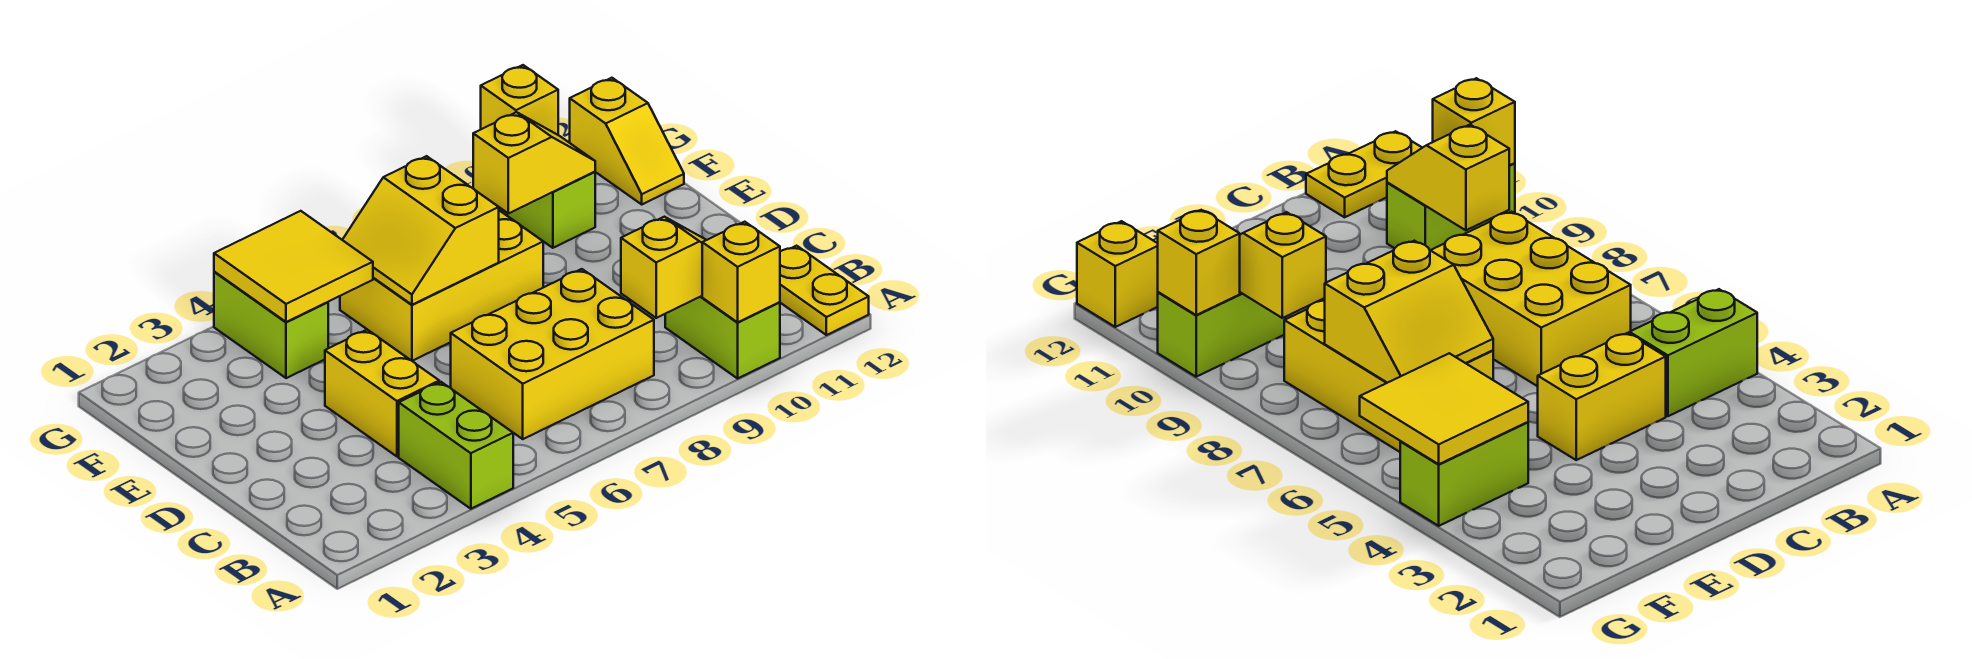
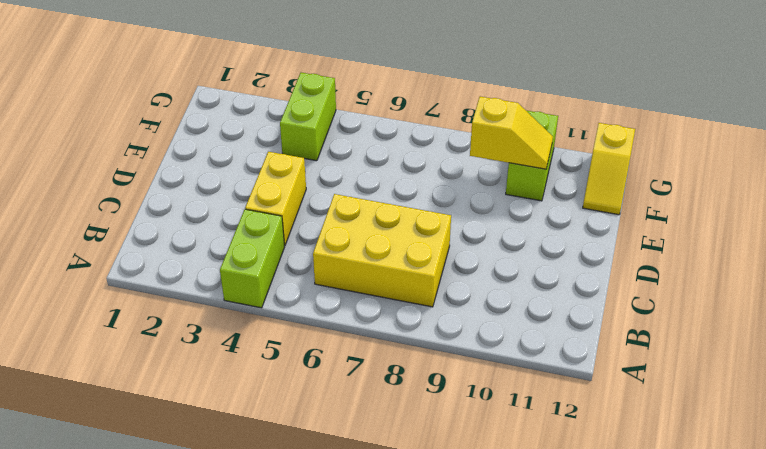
none -> lime 1x2 brick [665,296,780,378]
none -> yellow 1x2 plate [780,246,869,335]
none -> yellow 2x3 brick [340,211,543,361]

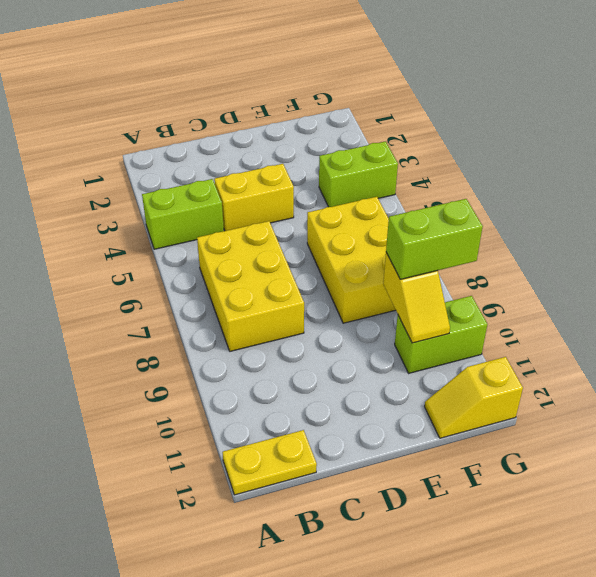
lime 1x2 brick [386,199,483,279] -> lime 1x2 brick moved to [665,296,780,378]
none -> yellow 1x1 brick [702,222,780,322]
none -> yellow 1x2 slope [621,217,706,318]
none -> yellow 2x2 slope [343,156,499,305]

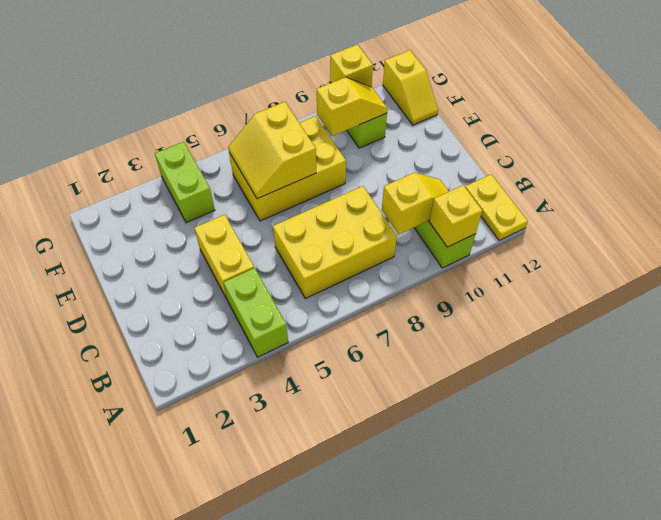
none -> yellow 2x2 tile [214,211,373,322]

